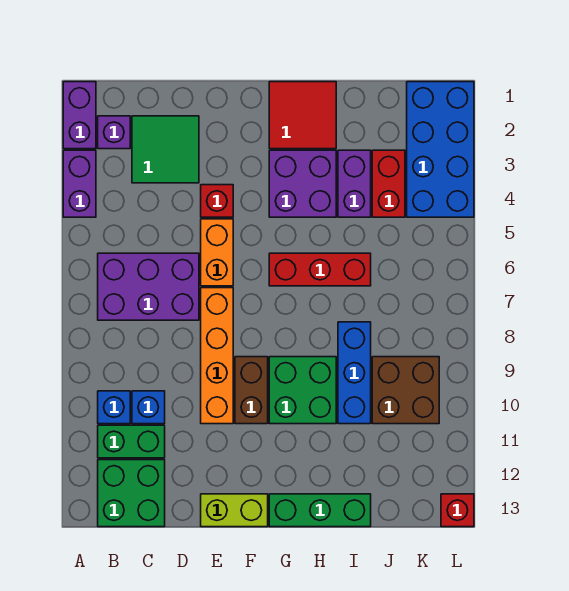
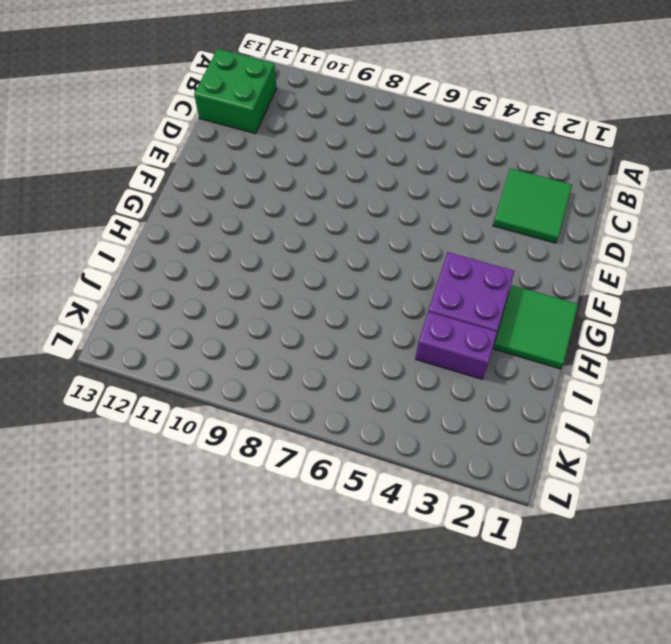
green 2x2 tile [493,285,578,369] -> red 2x2 tile [269,82,336,149]
none -> purple 1x2 brick [63,82,96,149]
none -> purple 1x2 brick [63,150,96,217]
none -> purple 1x1 brick [98,116,130,149]

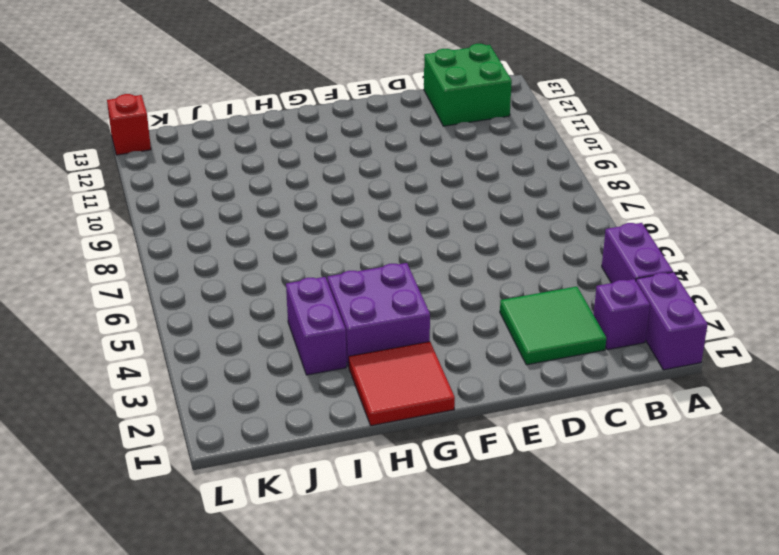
none -> purple 2x3 brick [98,253,199,320]
none -> blue 1x1 brick [98,391,130,424]
none -> green 1x2 brick [98,425,165,458]

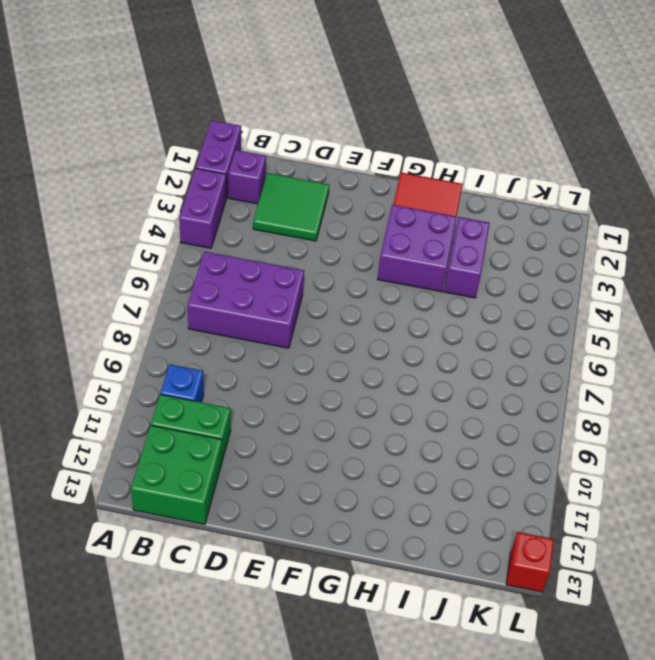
none -> blue 1x1 brick [132,391,165,424]
none -> red 1x1 brick [201,185,233,217]
none -> orange 1x2 brick [201,219,233,286]

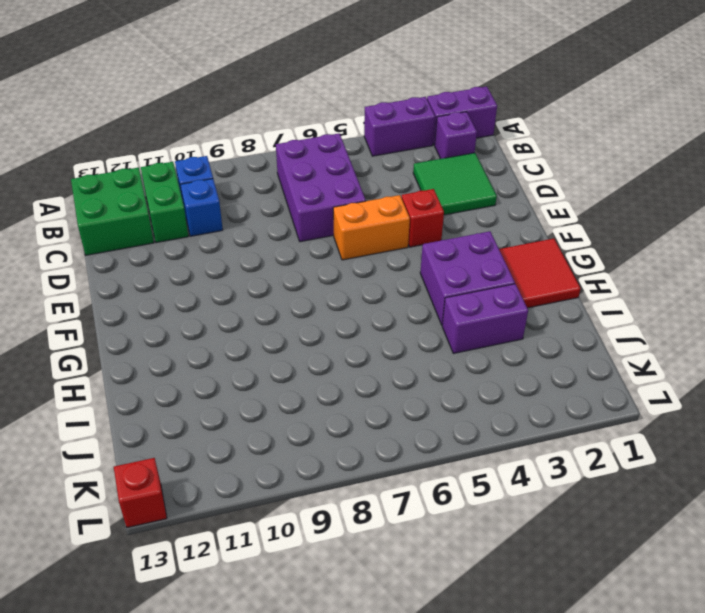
none -> orange 1x4 brick [201,288,233,424]
none -> lime 1x2 brick [201,494,268,527]
none -> brown 1x2 brick [235,357,268,424]

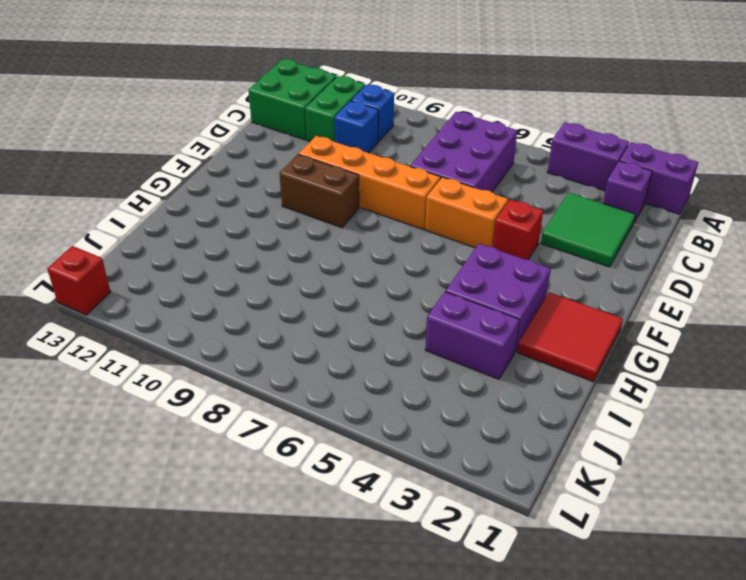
none -> lime 1x2 brick [201,494,268,527]
none -> red 1x3 brick [269,253,371,286]
none -> green 2x2 brick [269,357,336,424]

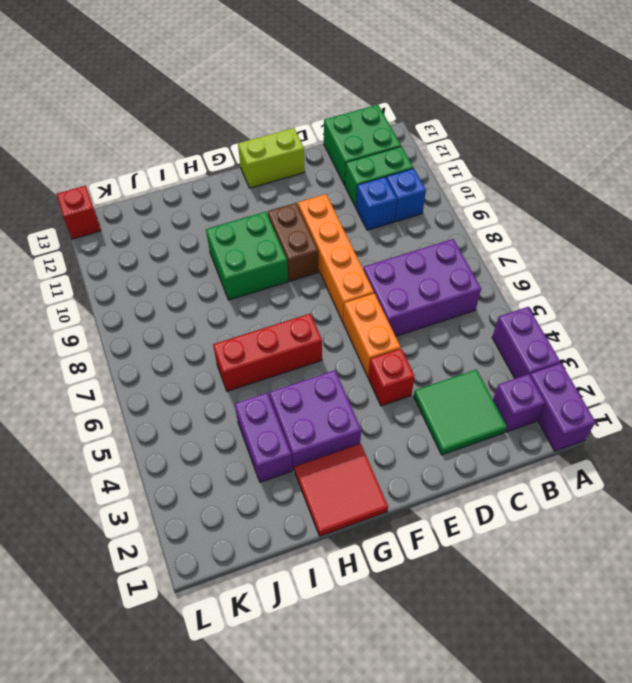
none -> green 1x3 brick [269,494,371,527]
none -> blue 1x3 brick [338,322,371,424]
none -> red 1x2 brick [372,150,405,217]

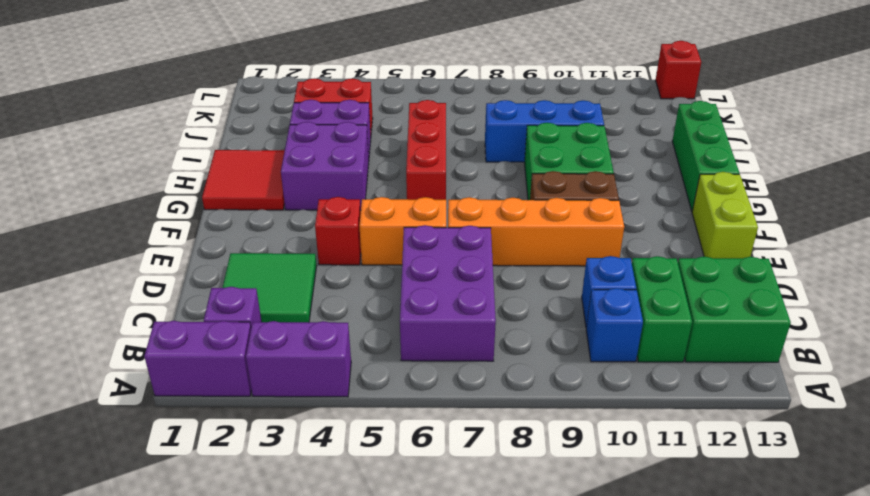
none -> brown 2x2 brick [372,357,439,424]
none -> blue 2x4 brick [407,82,474,217]

